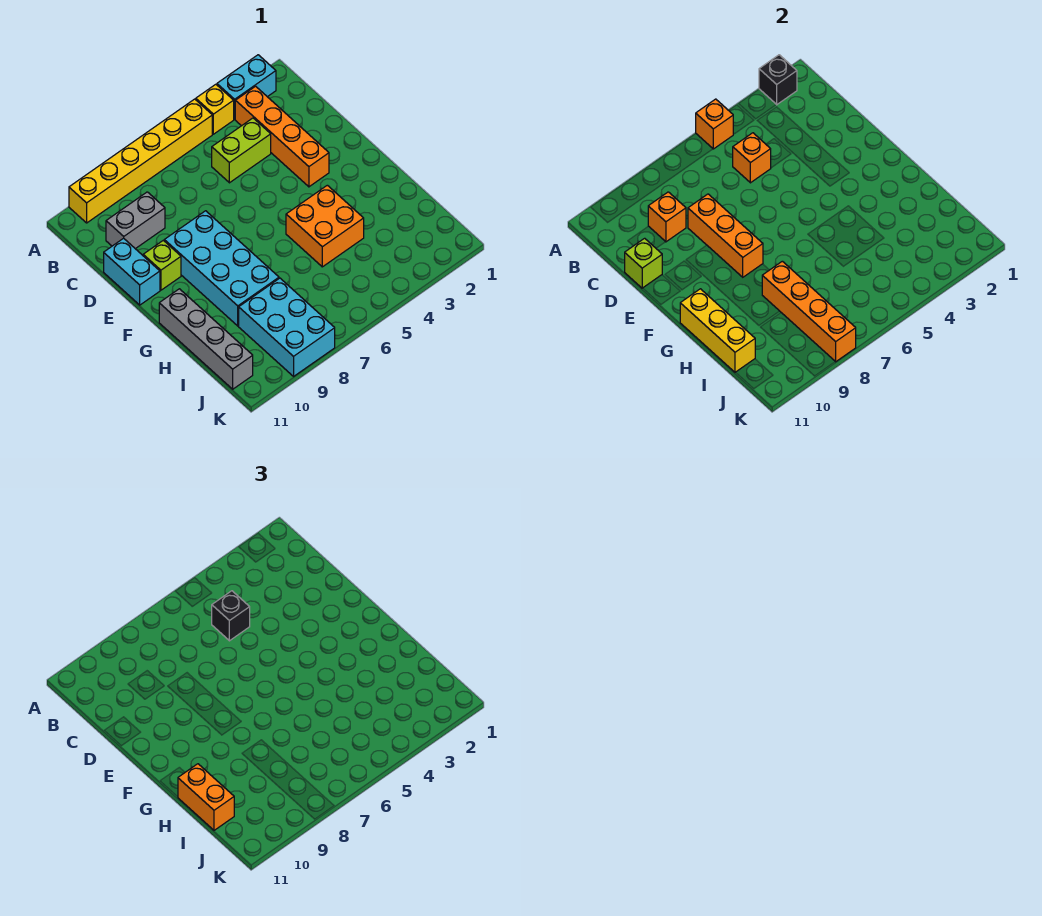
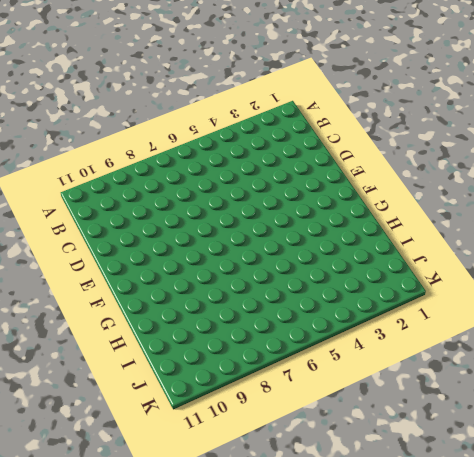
none -> cyan 1x2 brick [217,55,276,119]
none -> yellow 1x1 brick [196,84,234,134]
none -> yellow 1x6 brick [69,99,212,223]

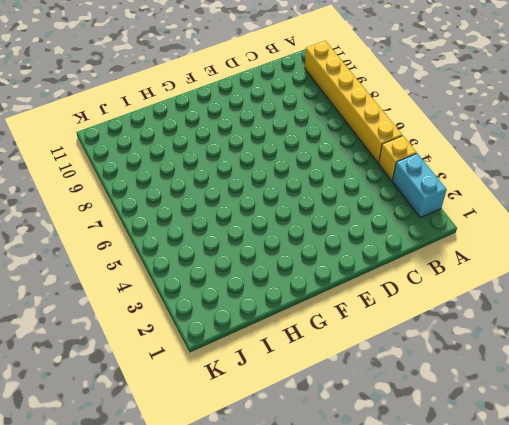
none -> orange 1x4 brick [235,86,329,187]
none -> lime 1x2 brick [212,118,271,183]
none -> grey 1x2 brick [106,192,165,249]

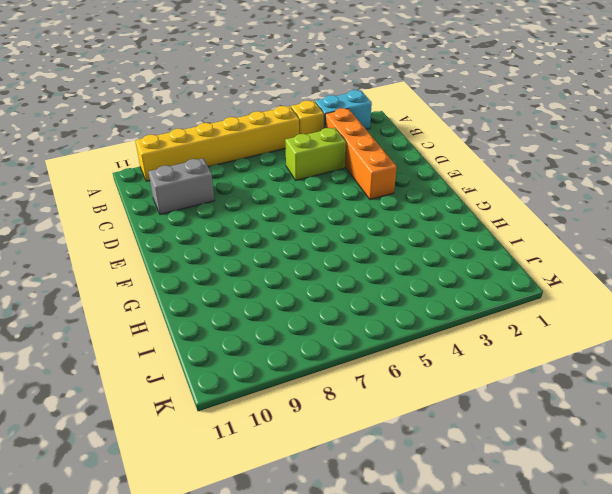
none -> cyan 1x2 brick [104,238,160,305]
none -> cyan 2x4 brick [164,211,279,326]
none -> lime 1x1 brick [143,240,181,290]

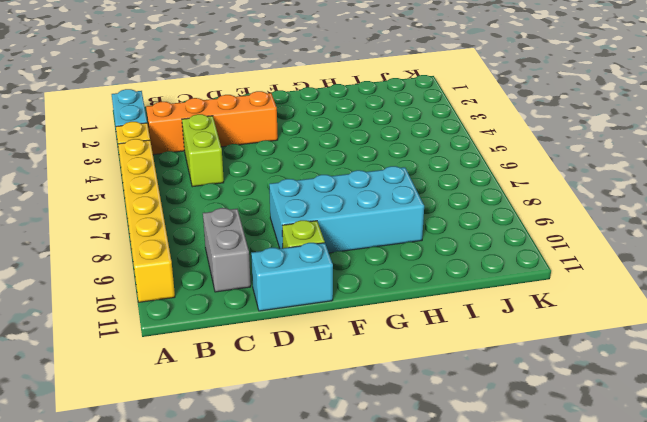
none -> orange 2x2 brick [286,185,364,267]
none -> grey 1x4 brick [159,289,253,389]
none -> cyan 2x3 brick [239,278,335,376]

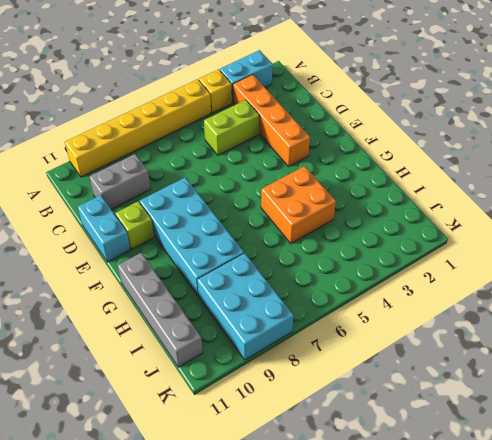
none -> black 1x1 brick [759,55,797,105]
none -> orange 1x1 brick [696,99,733,149]
none -> orange 1x1 brick [733,133,771,183]

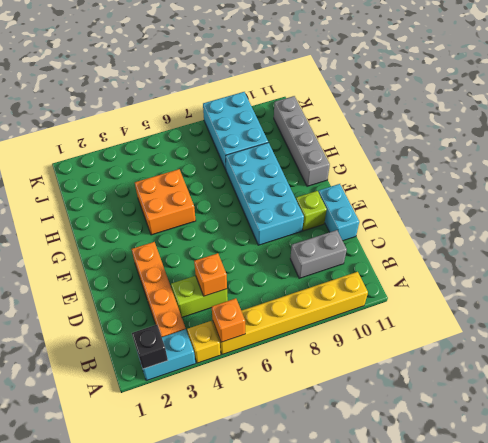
none -> orange 1x1 brick [648,192,686,242]
none -> orange 1x3 brick [688,194,763,277]
none -> lime 1x1 brick [625,238,662,288]

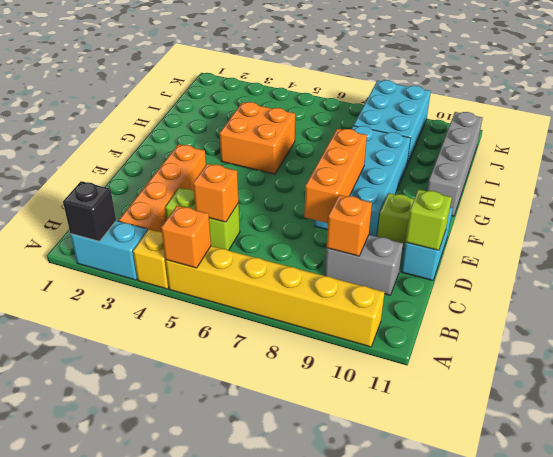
none -> yellow 1x3 brick [680,289,755,372]
none -> orange 1x4 brick [762,261,856,362]
none -> black 1x1 brick [212,591,250,641]

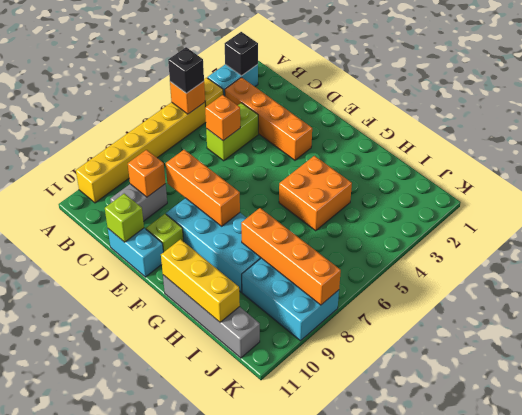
black 1x1 brick [168,47,204,93] -> black 1x1 brick moved to [212,591,250,641]
none -> orange 1x2 brick [178,764,234,830]

